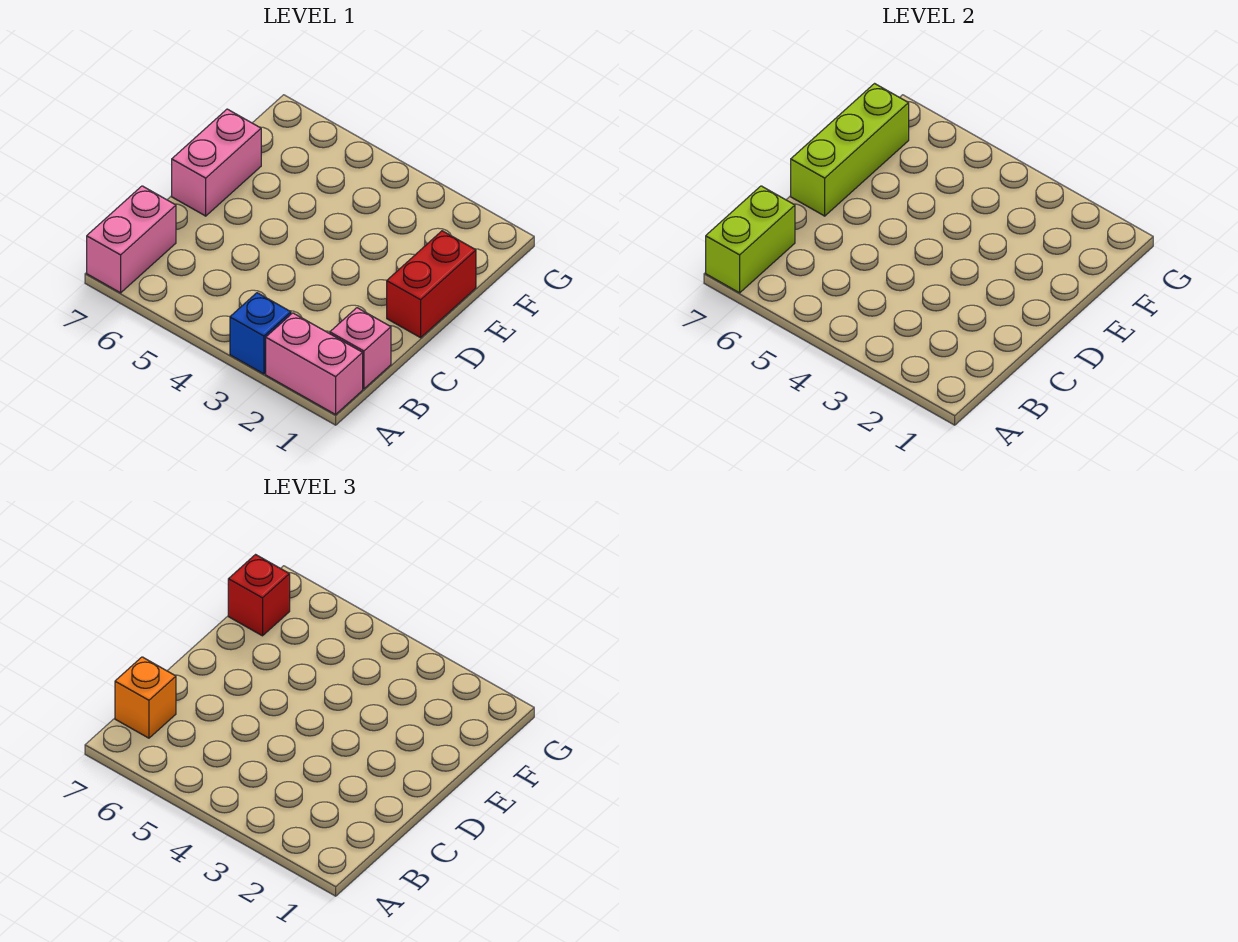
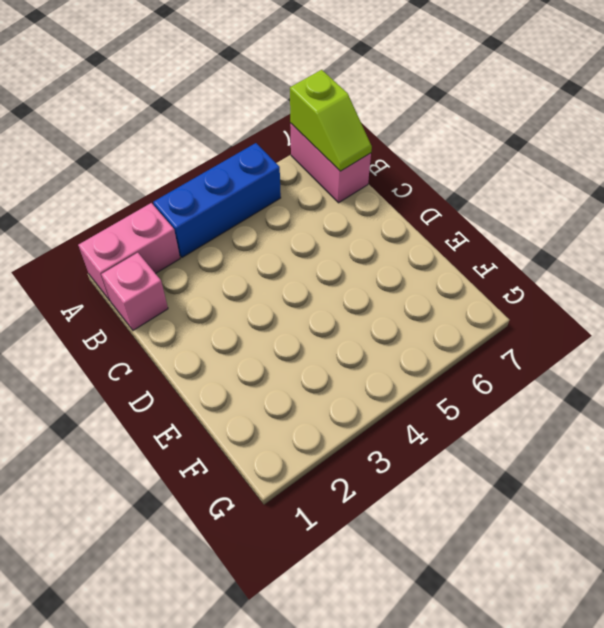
blue 1x3 brick [153,143,281,257] -> blue 1x1 brick [230,293,291,374]
lime 1x2 slope [290,70,372,171] -> lime 1x2 brick [706,186,795,293]
none -> red 1x2 brick [387,231,476,338]
none -> pink 1x2 brick [172,109,261,216]

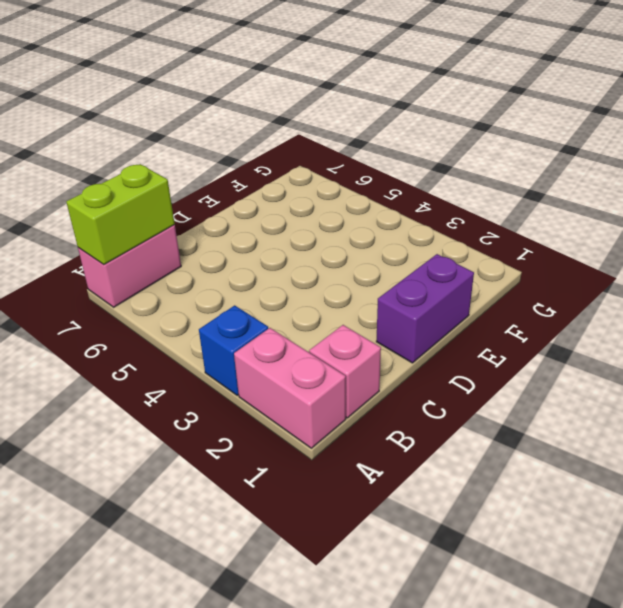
purple 1x2 brick [376,254,474,363] -> red 1x2 brick [387,231,476,338]
none -> pink 1x2 brick [172,109,261,216]
none -> lime 1x3 brick [791,84,909,216]

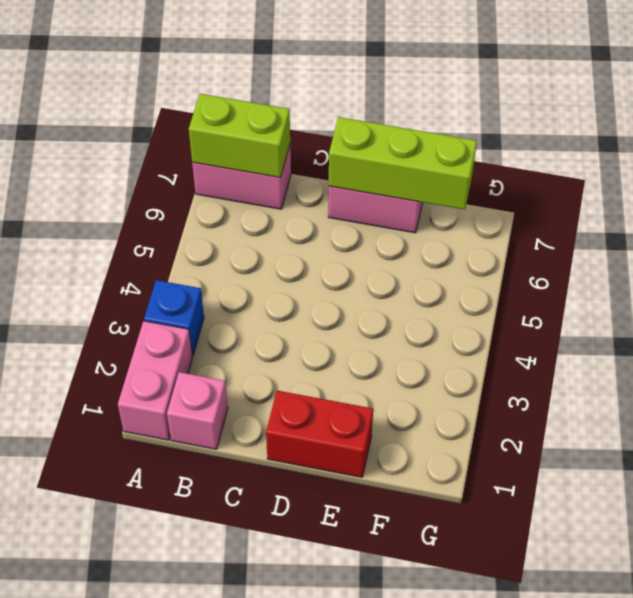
none -> orange 1x1 brick [115,657,176,738]
none -> red 1x1 brick [228,555,290,636]

